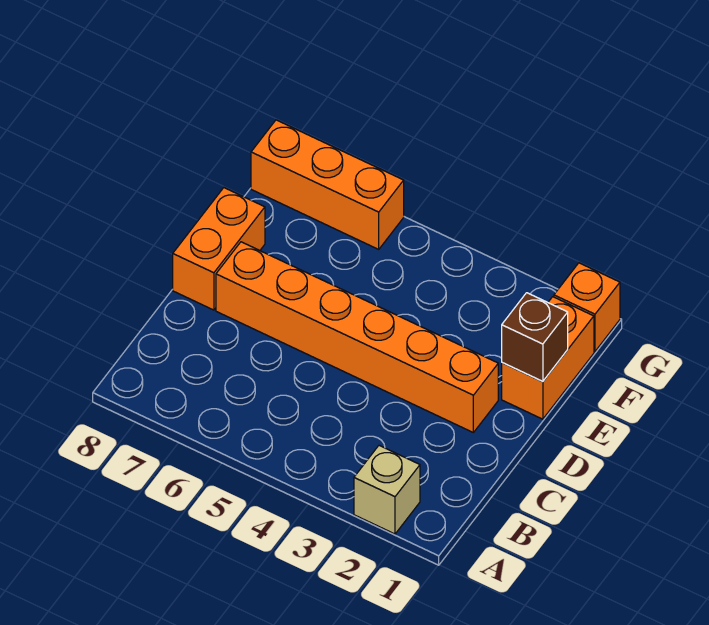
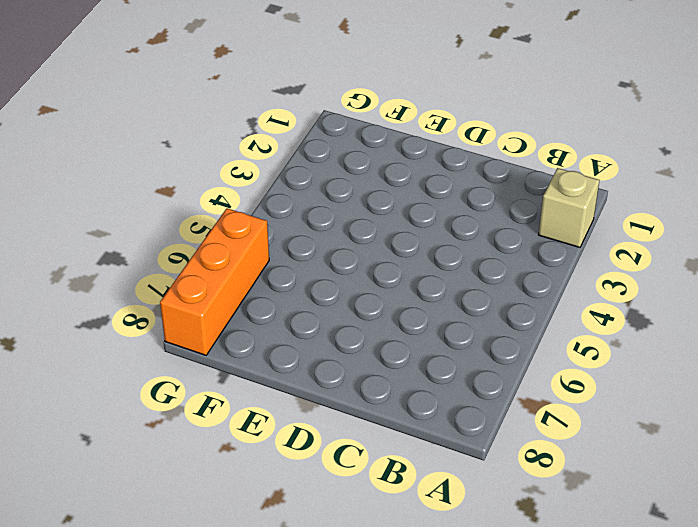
none -> orange 1x6 brick [216,242,498,432]
none -> orange 1x2 brick [173,188,265,310]

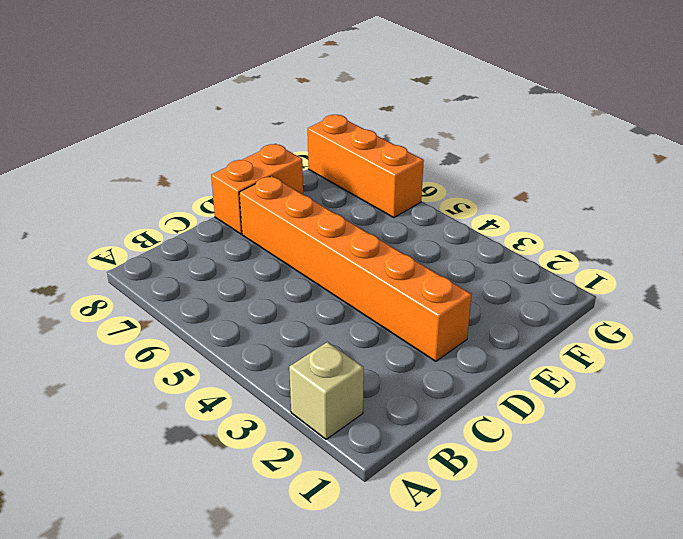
none -> orange 1x2 brick [502,297,594,419]
none -> orange 1x1 brick [554,263,620,351]

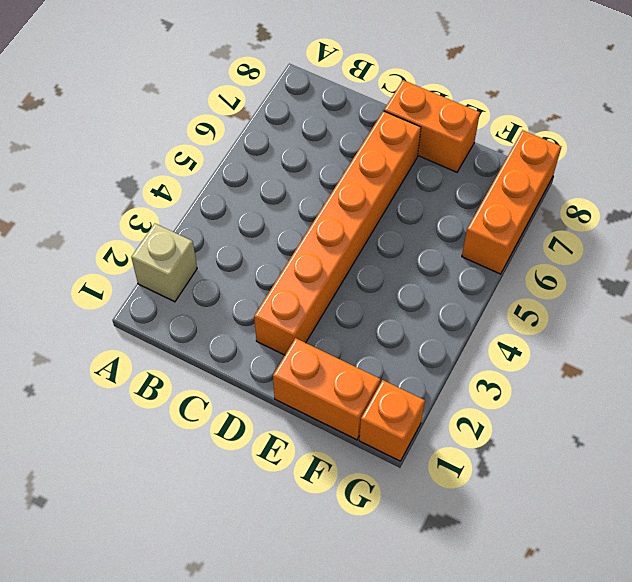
none -> brown 1x1 brick [502,293,568,382]

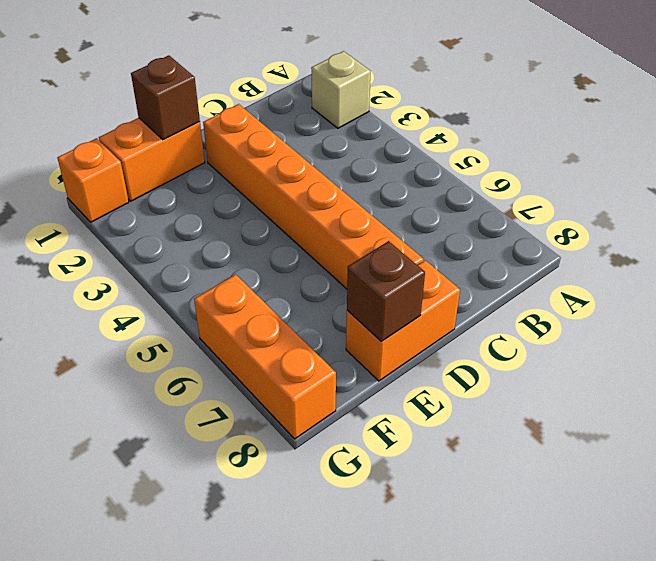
brown 1x1 brick [347,241,425,342] -> none

